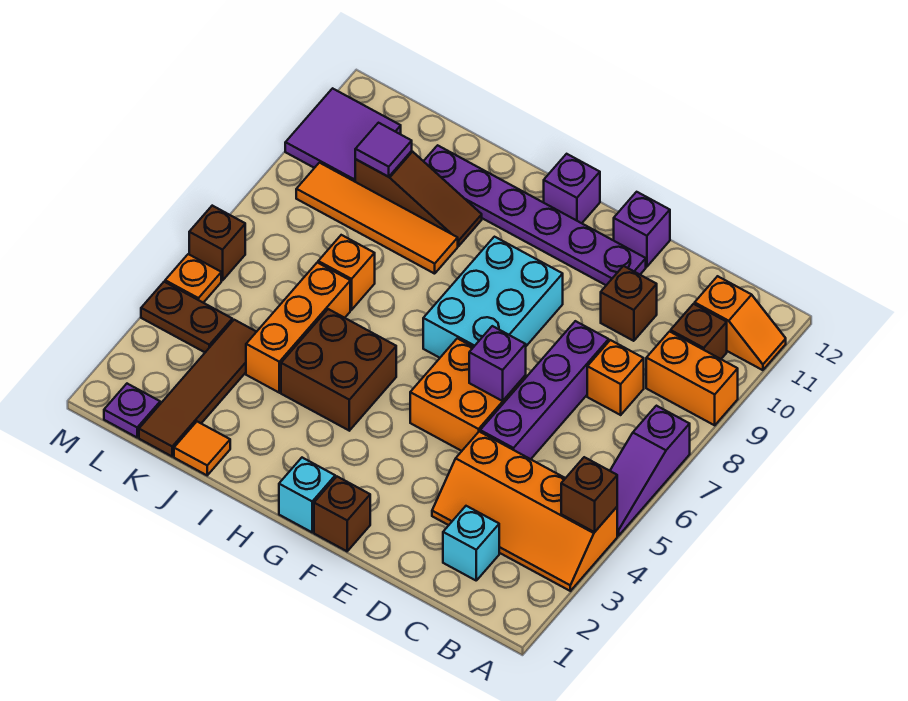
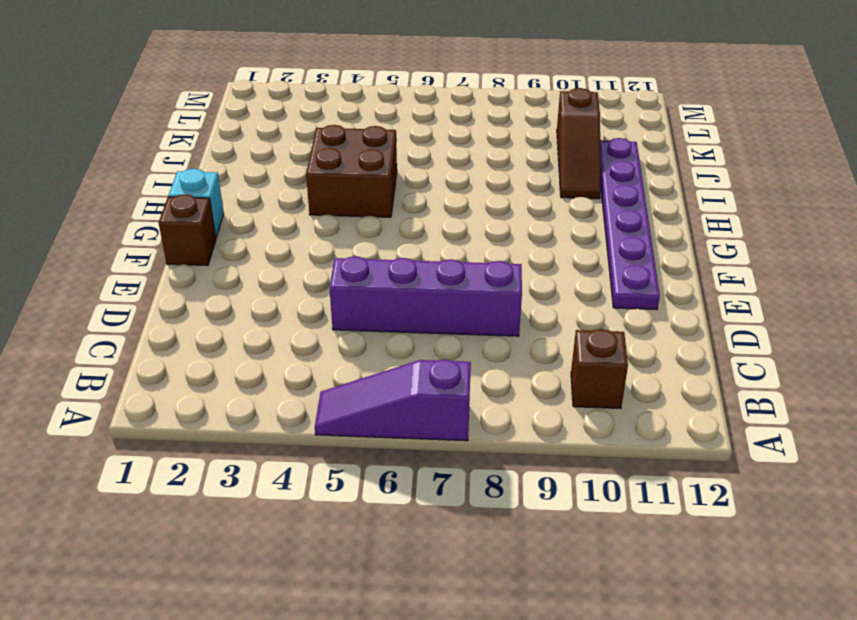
none -> orange 2x4 slope [432,432,617,591]
none -> orange 1x2 brick [646,332,738,425]
none -> orange 1x2 slope [695,276,786,370]
none -> cyan 1x1 brick [443,506,499,580]

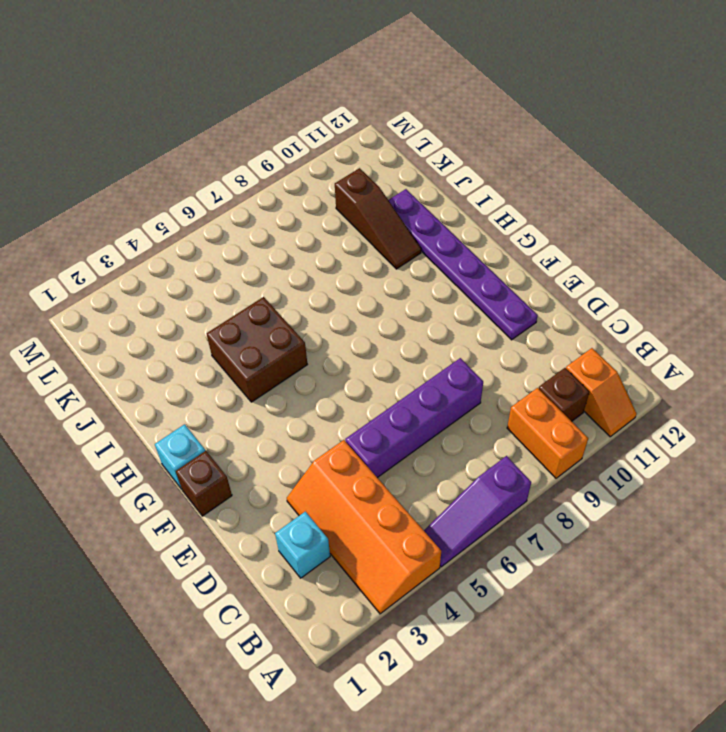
none -> orange 1x1 brick [587,340,644,415]
none -> brown 1x1 brick [601,266,657,341]
none -> orange 2x2 brick [410,338,526,451]
none -> purple 1x1 brick [614,192,670,267]

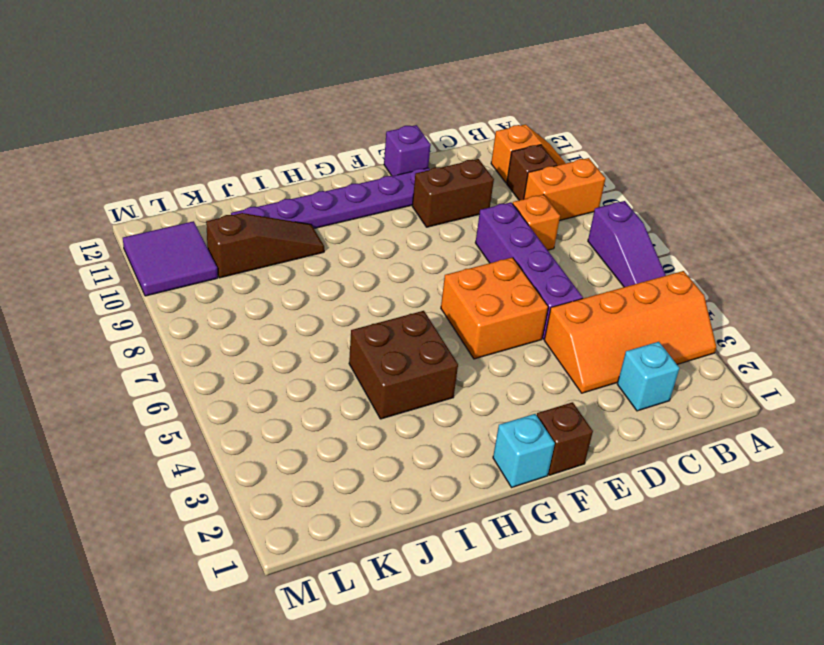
brown 1x2 brick [412,159,494,227] -> brown 1x1 brick [601,266,657,341]
none -> cyan 2x3 brick [423,237,563,358]
none -> purple 1x1 brick [544,154,600,223]
none -> orange 1x4 tile [296,163,458,274]
none -> orange 1x1 tile [174,422,230,475]

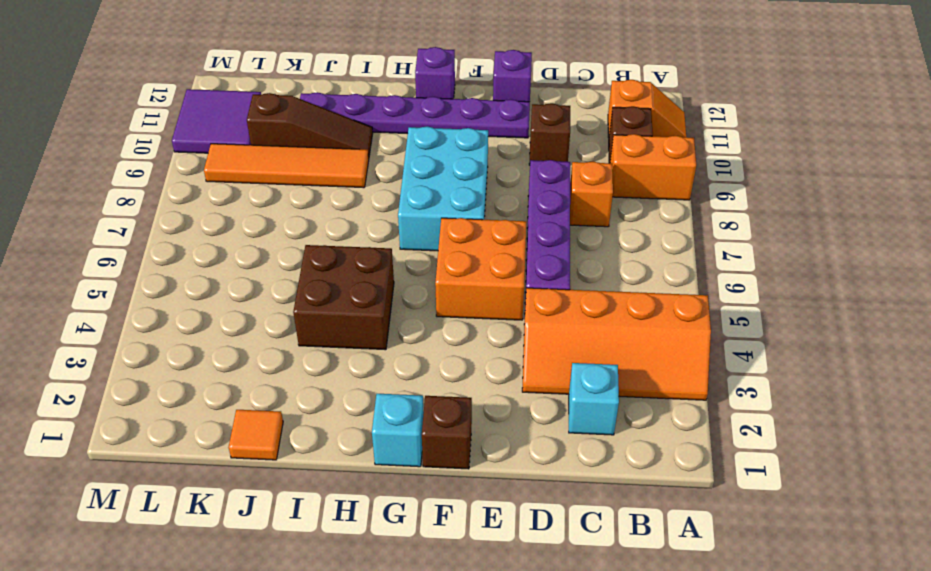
none -> purple 1x3 slope [610,406,690,536]
none -> orange 1x3 brick [246,263,350,393]
none -> orange 1x1 brick [318,235,375,310]
none -> brown 1x4 tile [139,320,256,456]

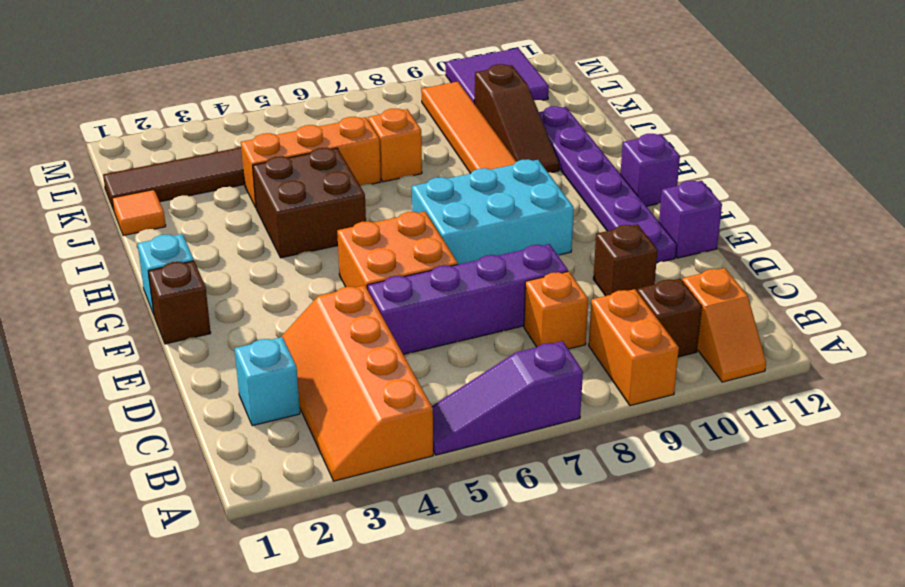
none -> purple 1x1 plate [104,384,160,437]
none -> brown 1x2 plate [141,282,232,352]
none -> orange 1x1 plate [165,254,221,303]
none -> brown 1x1 brick [189,206,245,281]

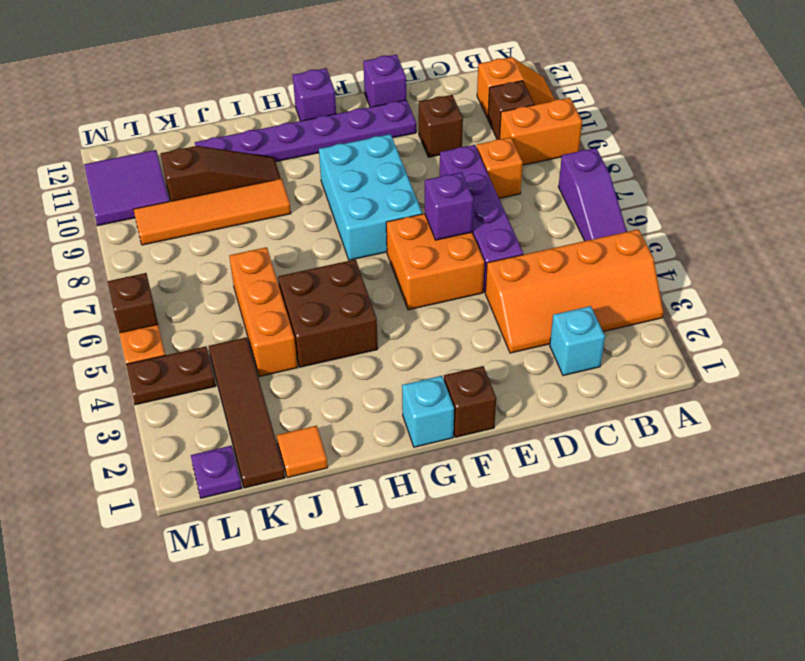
none -> orange 1x1 brick [318,235,375,310]
none -> brown 1x1 brick [561,457,617,532]
none -> purple 1x1 tile [355,123,412,177]

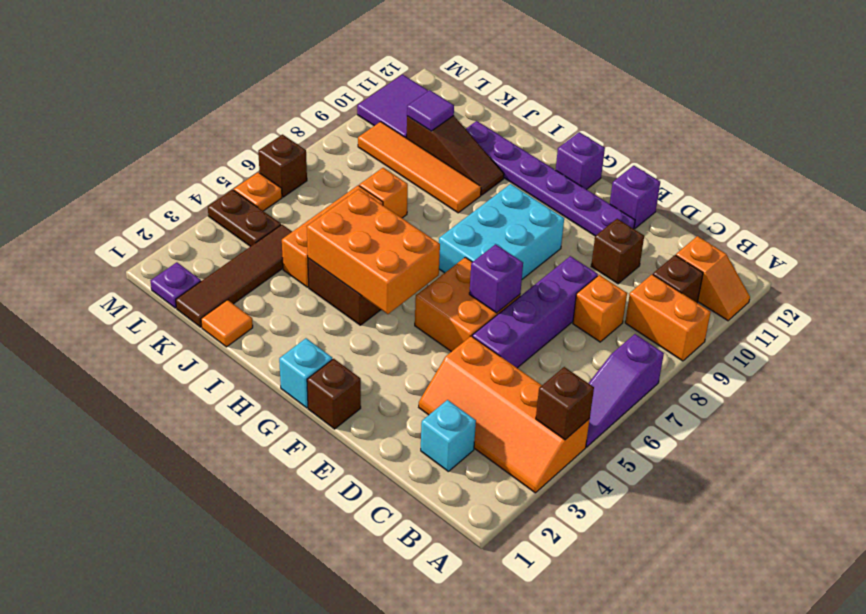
orange 2x3 brick [307,189,440,314] -> none

